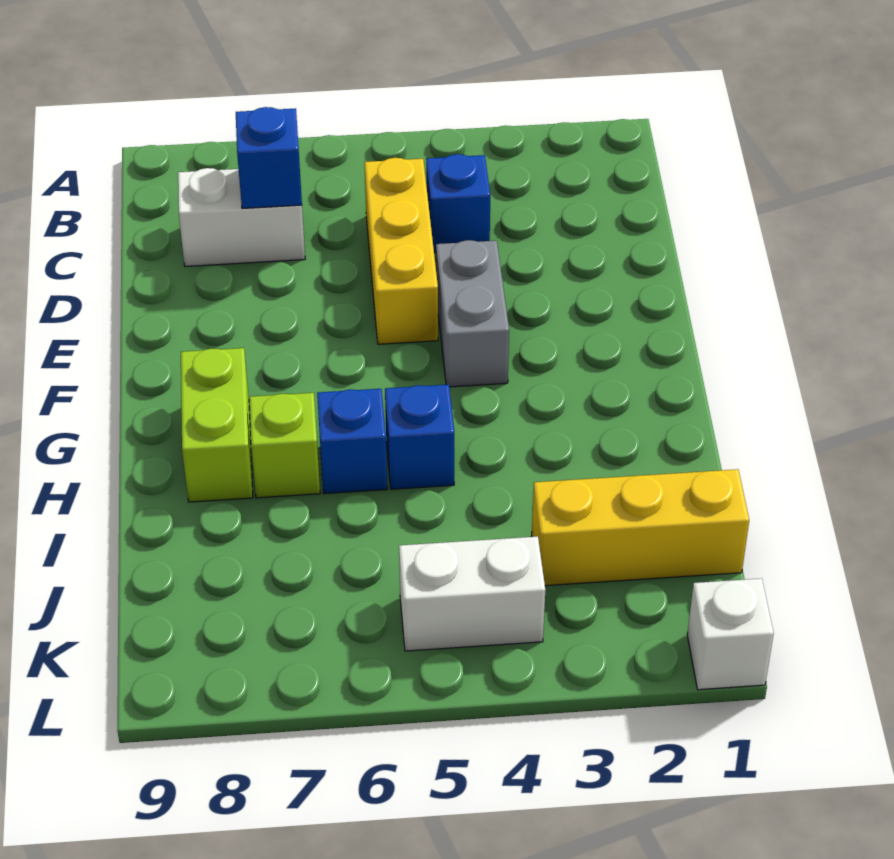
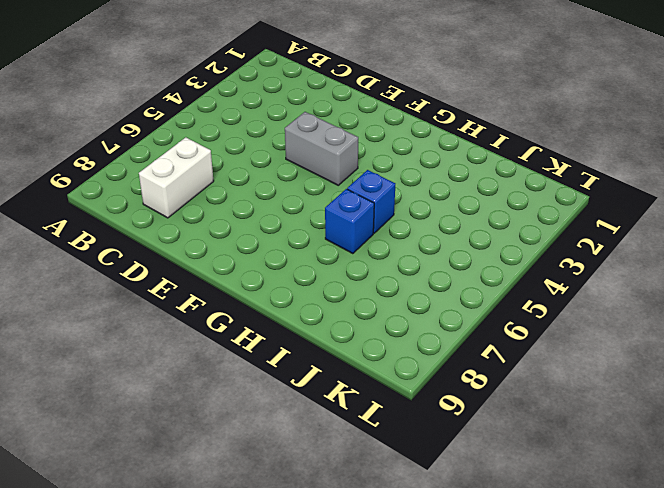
none -> blue 1x1 brick [426,154,490,252]
none -> yellow 1x3 brick [364,158,438,344]
none -> lime 1x2 brick [181,348,253,502]

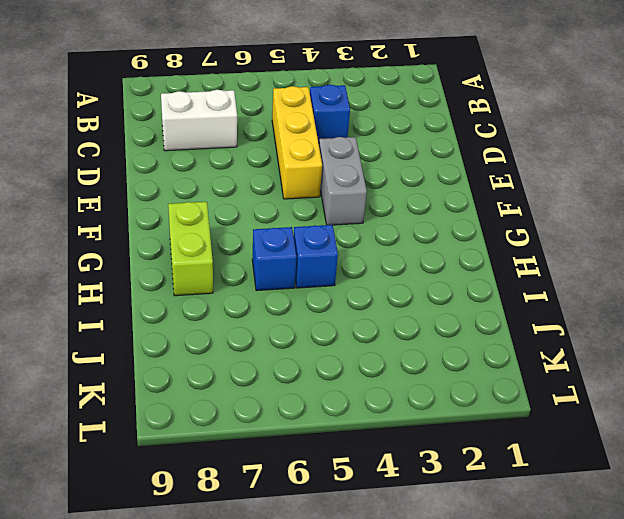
none -> lime 1x1 brick [249,393,320,498]
none -> yellow 1x3 brick [532,469,749,586]
none -> white 1x2 brick [399,536,545,651]

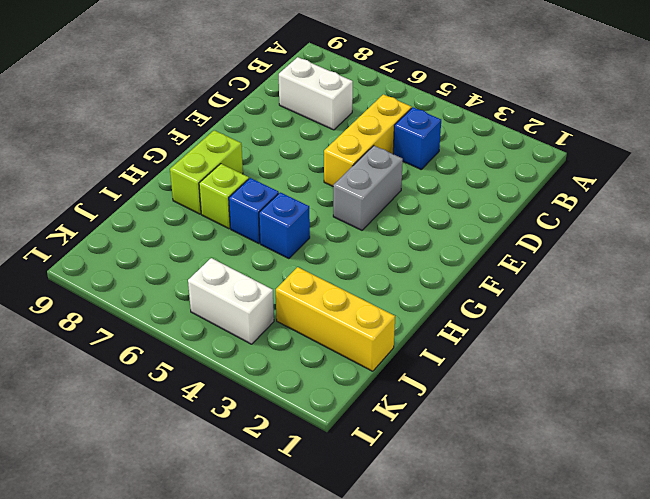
none -> white 1x1 brick [687,578,774,690]
none -> blue 1x1 brick [236,107,302,209]

